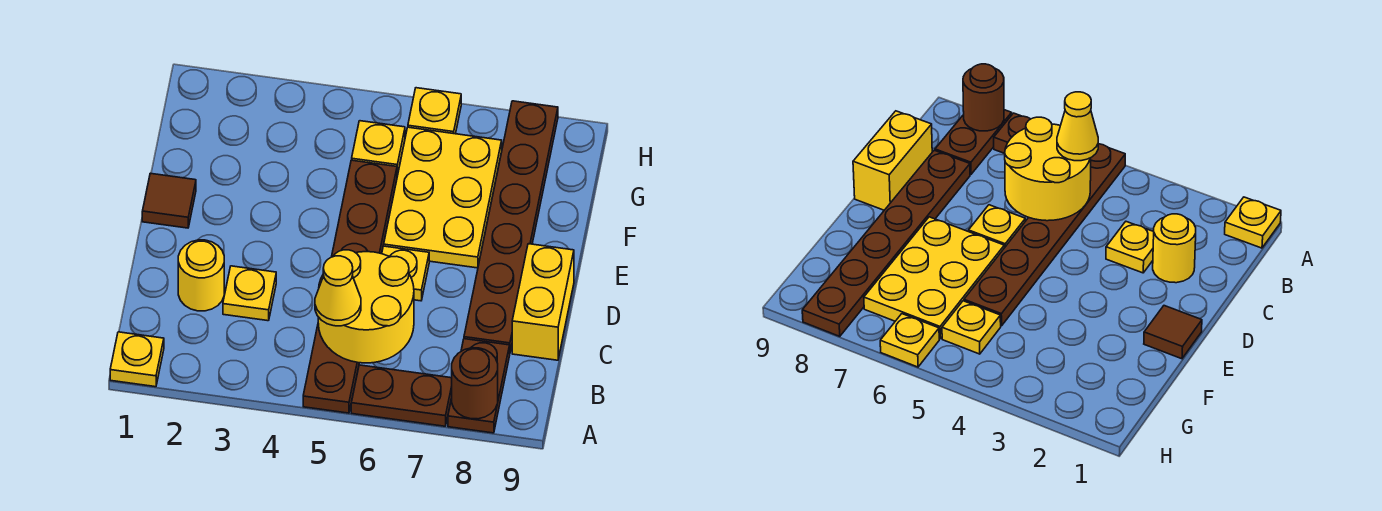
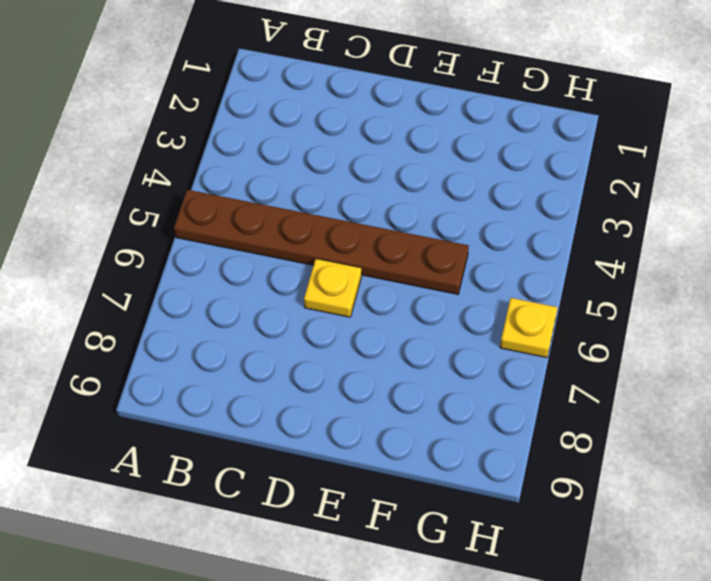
none -> yellow 1x1 plate [110,332,164,387]
none -> brown 1x2 plate [351,365,452,426]
none -> brown 1x2 plate [448,339,510,433]

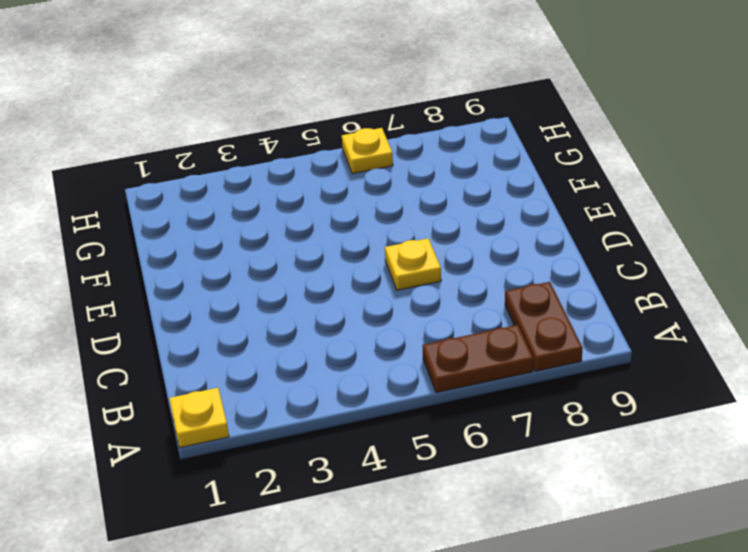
none -> brown 1x6 plate [303,160,397,413]
none -> yellow 1x1 round brick [178,240,224,311]
none -> yellow 1x1 plate [223,266,276,321]

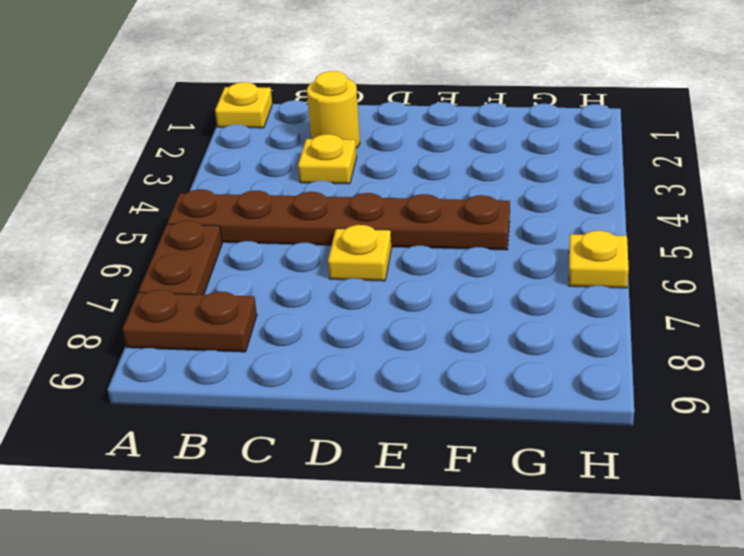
none -> brown 1x6 plate [464,101,558,351]
none -> yellow 1x2 brick [512,244,574,360]
none -> brown 1x1 tile [142,173,196,228]

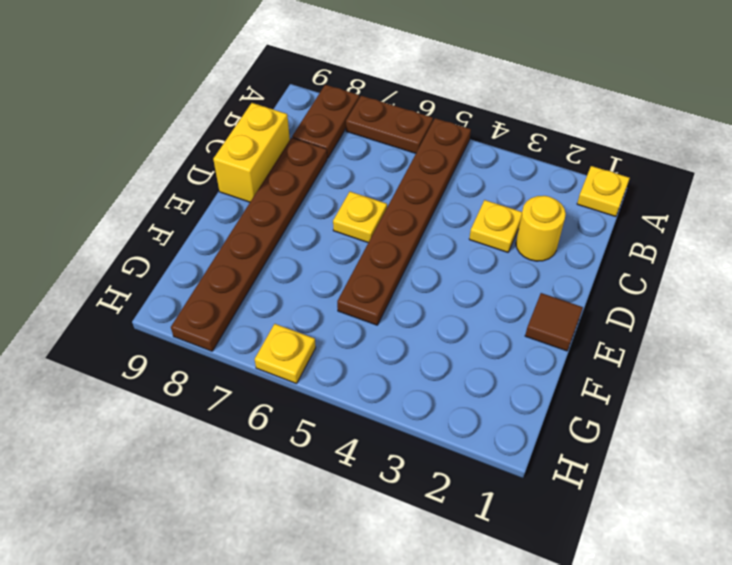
none -> yellow 2x3 plate [384,127,502,268]
none -> yellow 1x1 plate [352,121,405,175]
none -> brown 1x1 round brick [451,348,498,419]

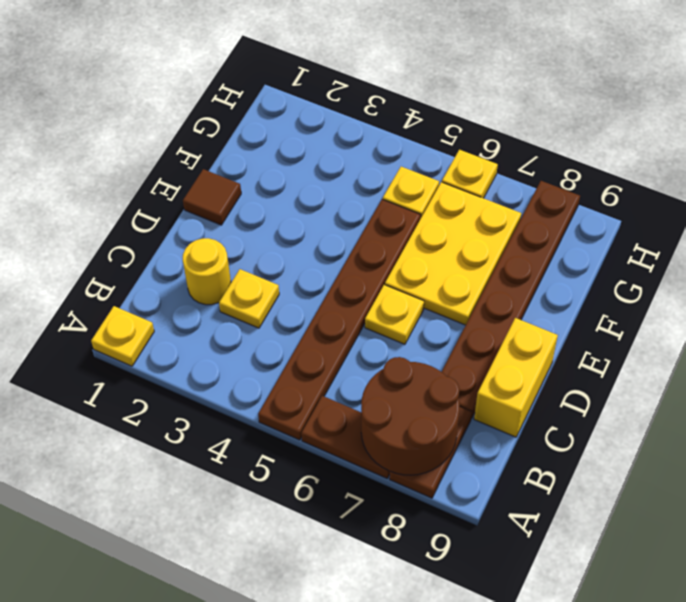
brown 2x2 round brick [361,357,460,475] -> brown 1x1 round brick [451,348,498,419]
none -> yellow 2x2 round brick [318,250,414,363]
none -> yellow 1x1 cone [315,256,361,326]

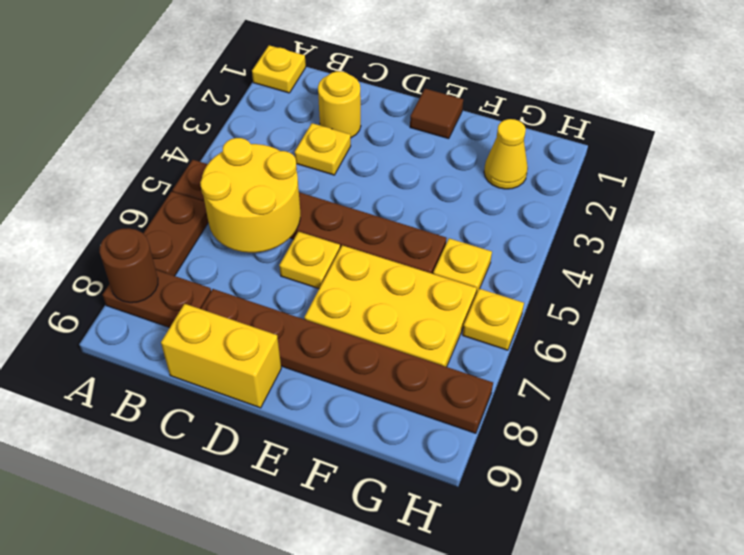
yellow 1x1 cone [484,119,528,189] -> yellow 1x1 cone moved to [315,256,361,326]

